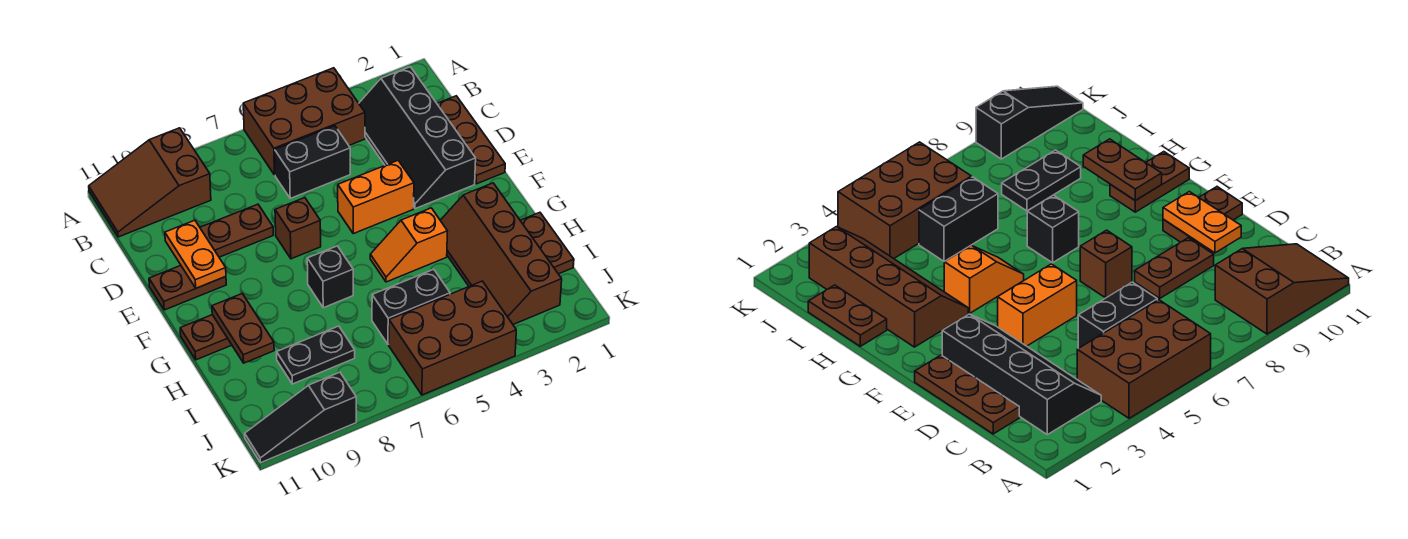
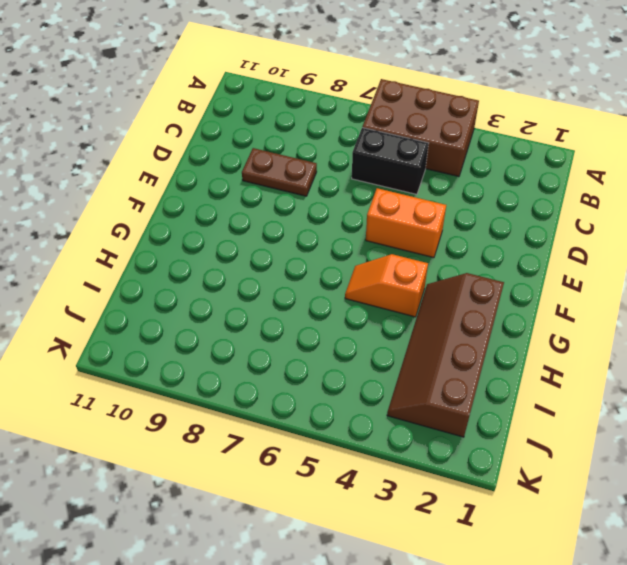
none -> brown 2x3 slope [89,128,211,237]
none -> black 2x4 slope [359,67,476,209]
none -> brown 1x3 plate [437,96,505,184]

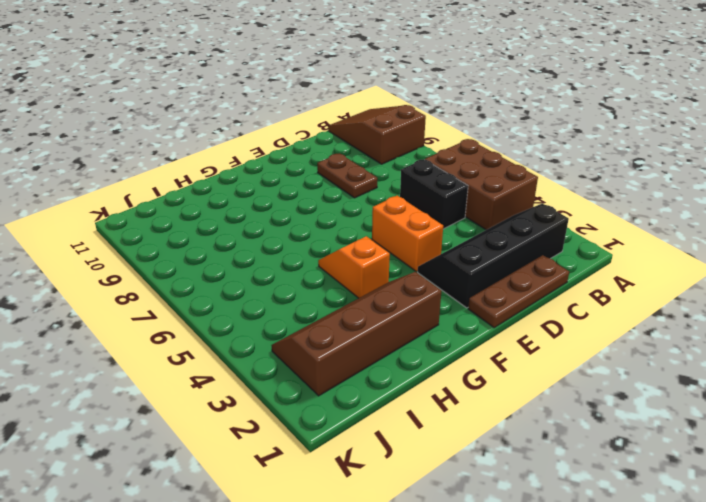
none -> brown 1x1 brick [275,198,321,259]
none -> brown 1x2 plate [149,266,226,310]
none -> black 1x1 brick [307,246,353,308]

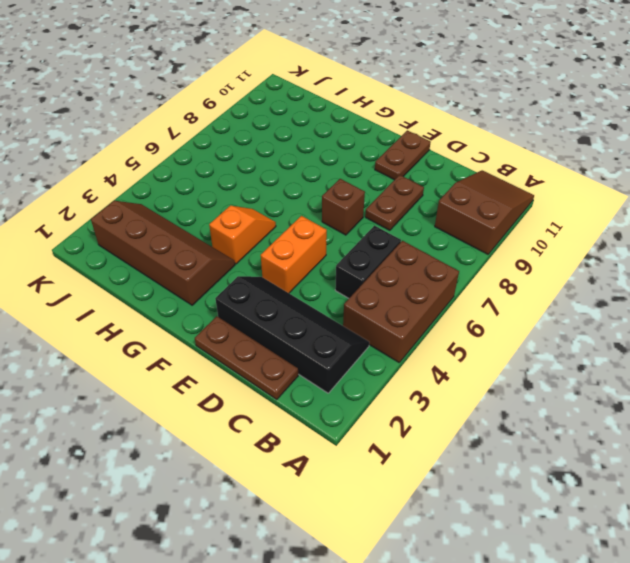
none -> black 1x1 brick [307,246,353,308]
none -> brown 1x2 plate [180,315,232,360]
none -> brown 1x2 plate [520,212,574,274]

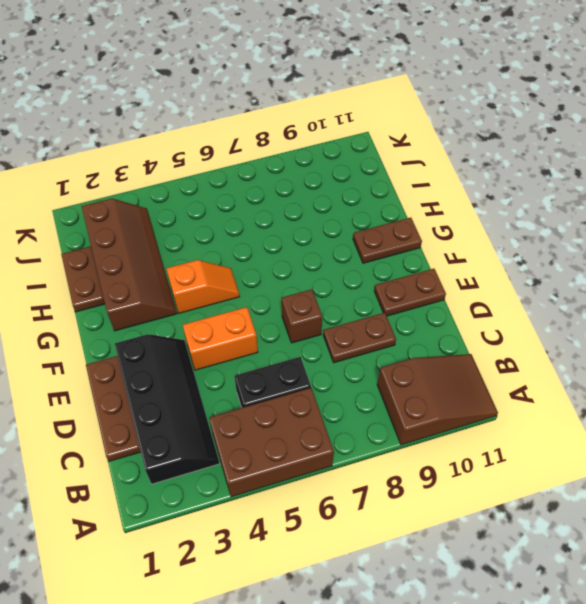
none -> black 1x1 brick [307,246,353,308]
none -> black 1x2 brick [372,269,450,344]
none -> black 1x2 plate [277,326,355,384]

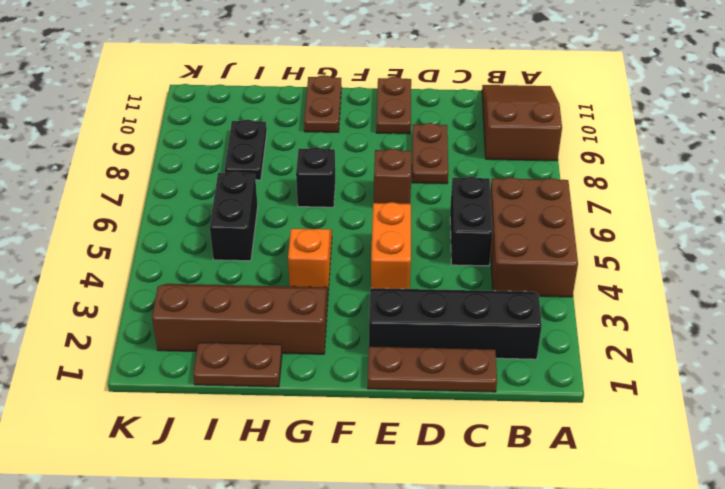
none -> brown 2x3 brick [389,281,516,395]
none -> black 1x3 slope [245,372,356,463]
none -> orange 1x2 plate [165,220,226,288]

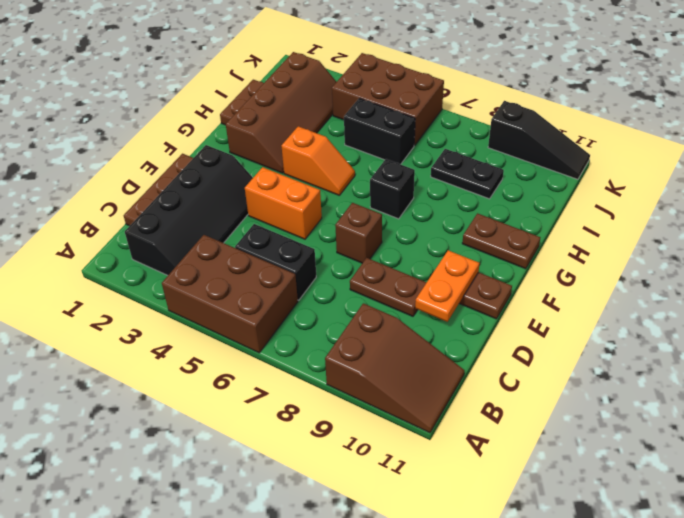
none -> brown 1x2 plate [212,294,274,363]

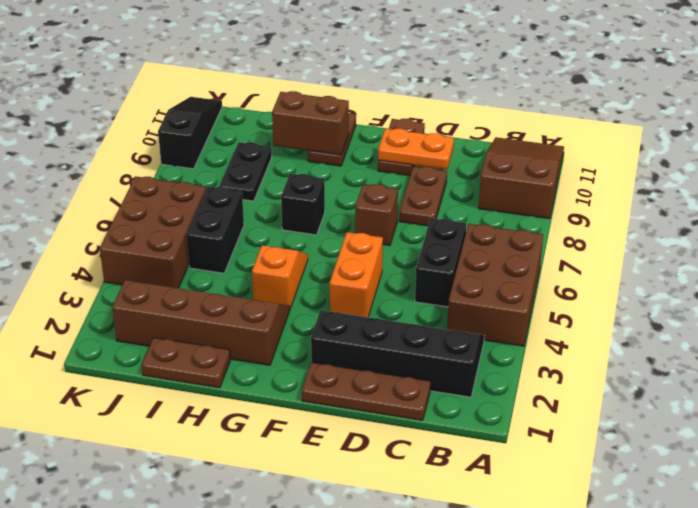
brown 1x2 brick [272,91,349,155] -> brown 1x2 plate [212,294,274,363]

